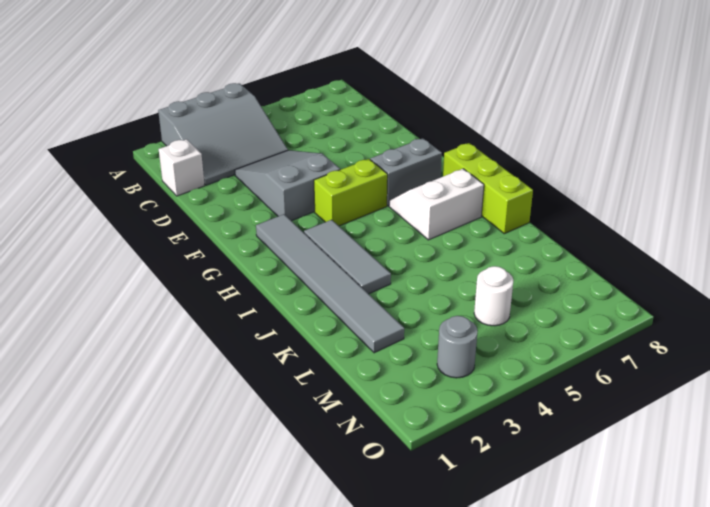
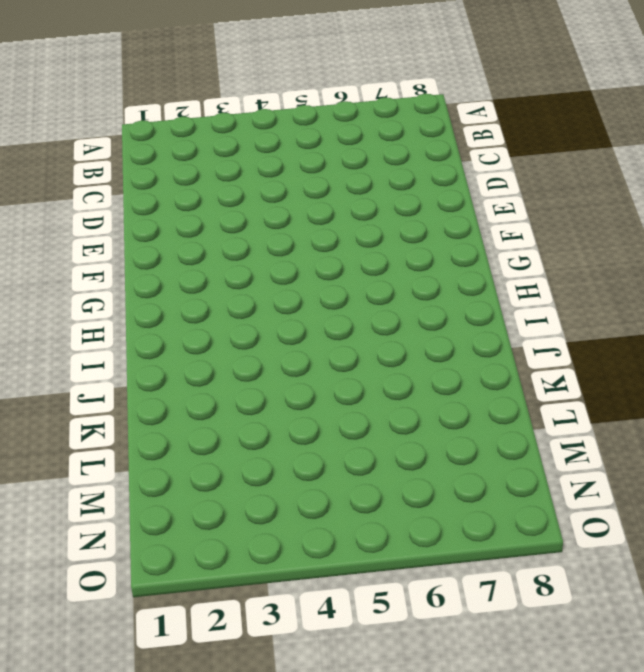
none -> grey 3x3 slope [158,83,288,185]
none -> white 1x1 brick [159,139,205,196]

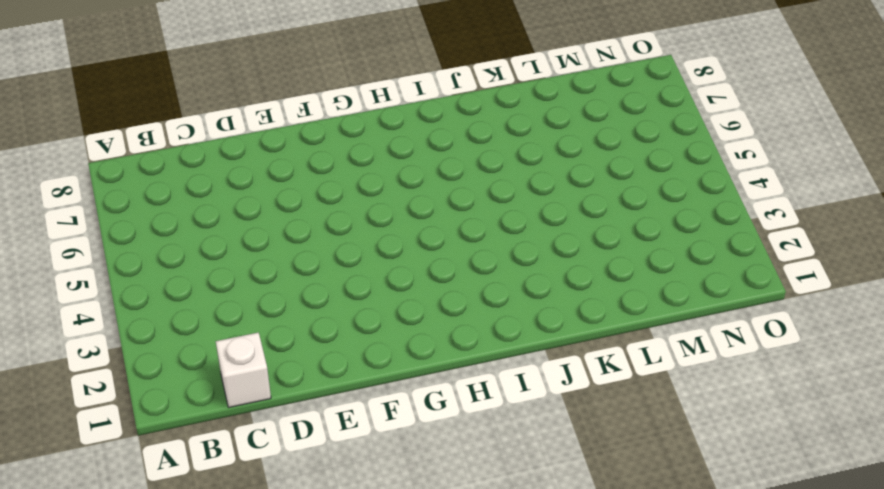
none -> grey 3x3 slope [158,83,288,185]
none -> grey 2x3 slope [235,150,340,221]

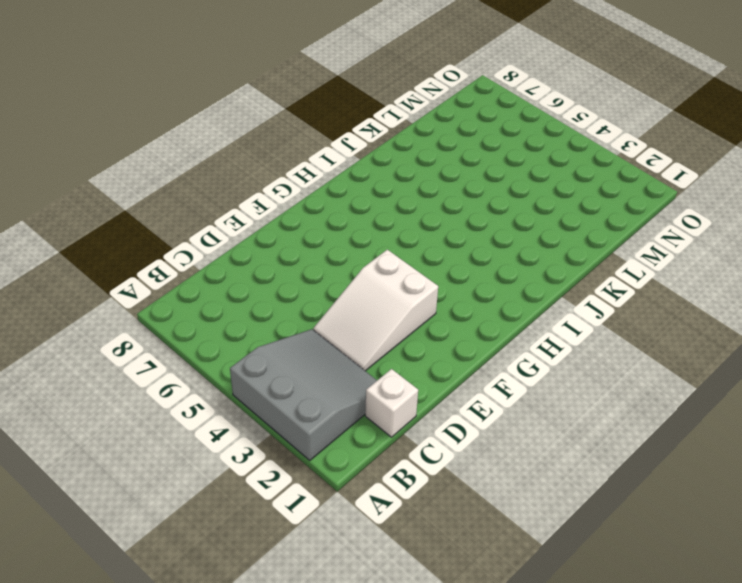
white 2x3 slope [313,250,438,371] -> grey 2x3 slope [235,150,340,221]
none -> grey 1x6 tile [256,214,404,353]
none -> lime 1x2 brick [314,159,388,226]

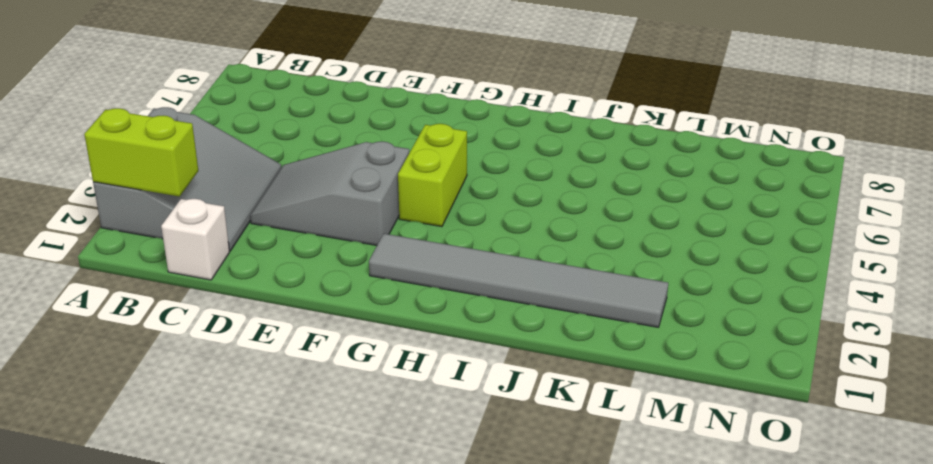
lime 1x2 brick [84,108,198,197] -> none
none -> grey 1x2 brick [370,138,442,206]
none -> grey 1x3 tile [304,220,391,294]

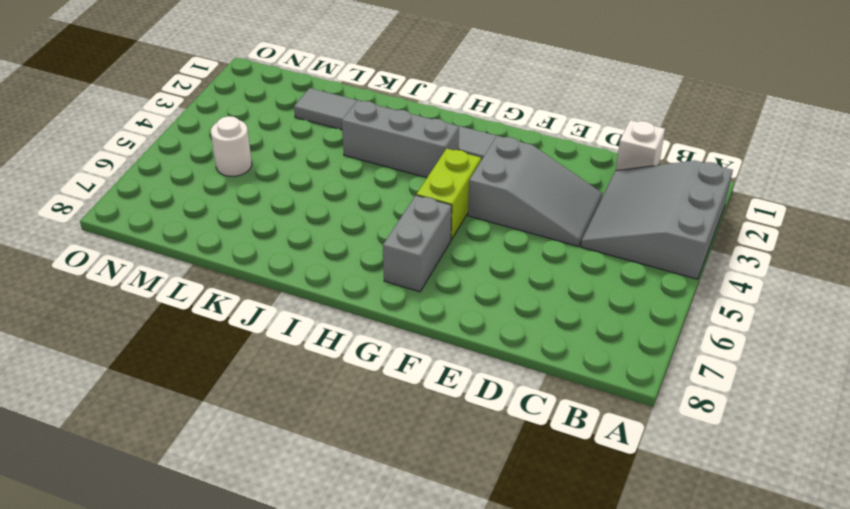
grey 1x3 brick [342,100,459,178] -> grey 1x3 tile [304,220,391,294]
none -> white 2x2 slope [389,169,484,240]
none -> lime 1x3 brick [443,143,533,234]

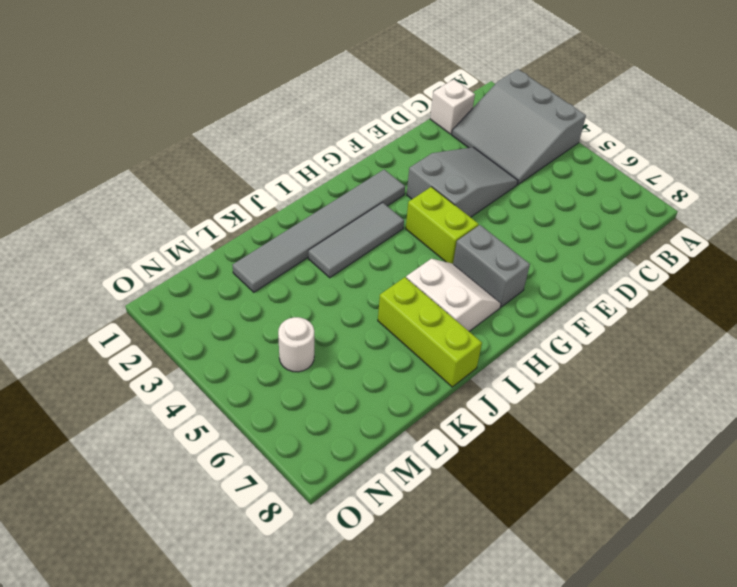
lime 1x3 brick [378,277,482,387] -> lime 1x3 brick turned to [443,143,533,234]
none -> grey 1x1 round brick [437,316,478,378]

